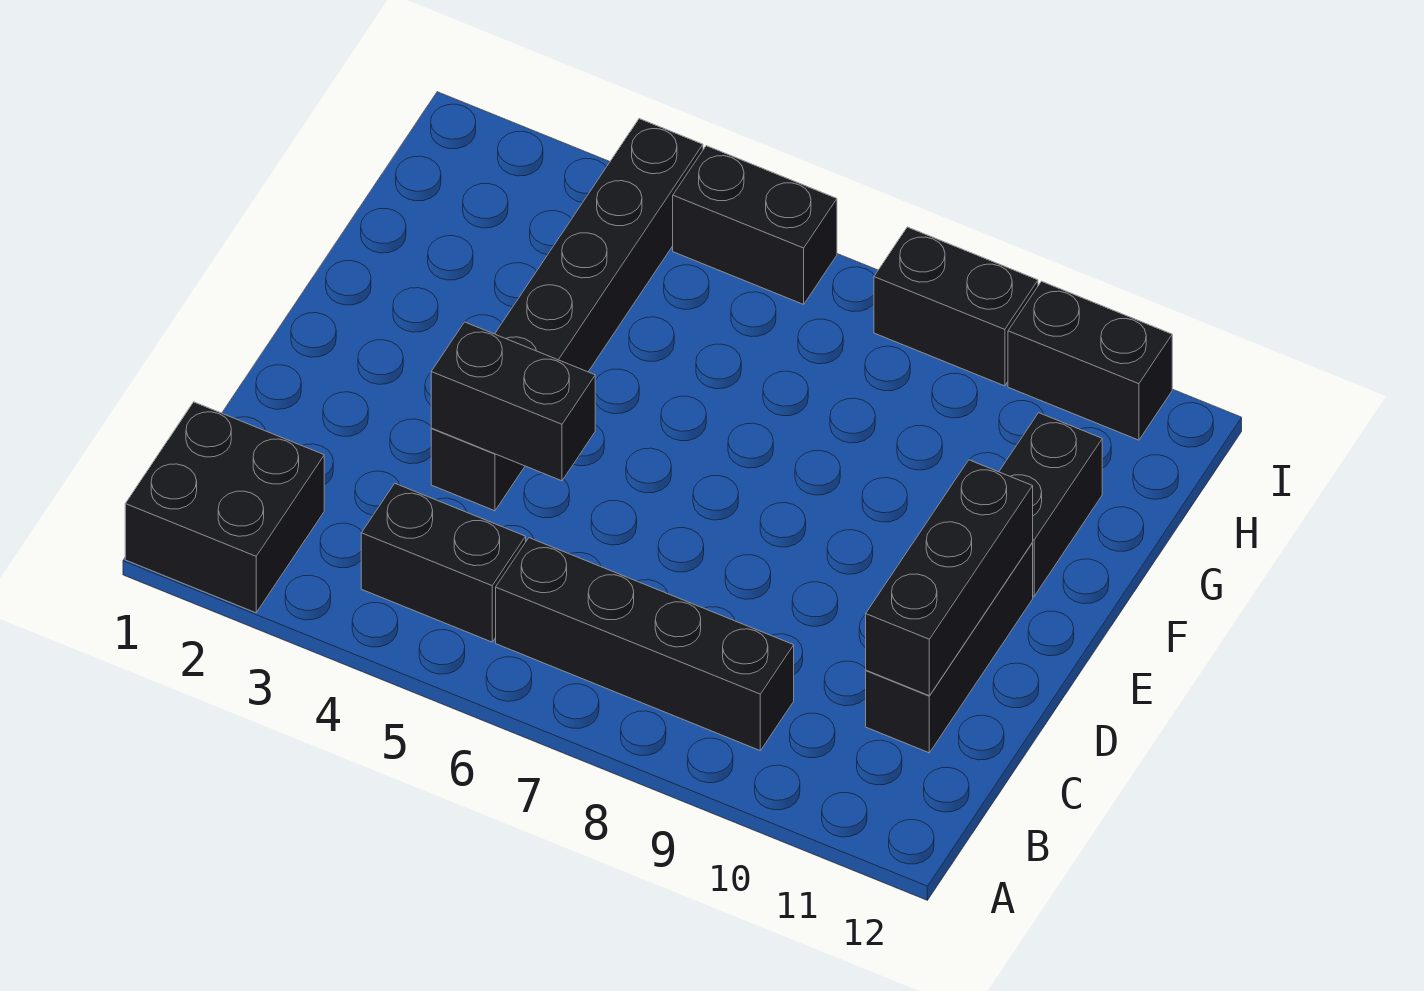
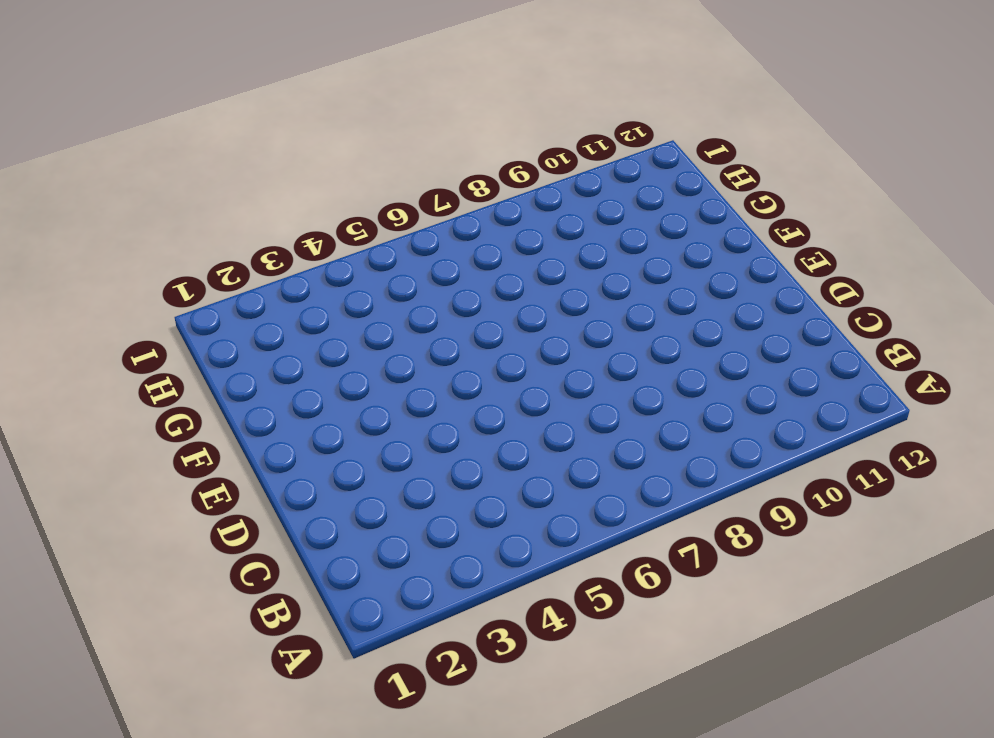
none -> black 2x2 brick [125,402,324,613]
none -> black 1x2 brick [361,484,526,642]

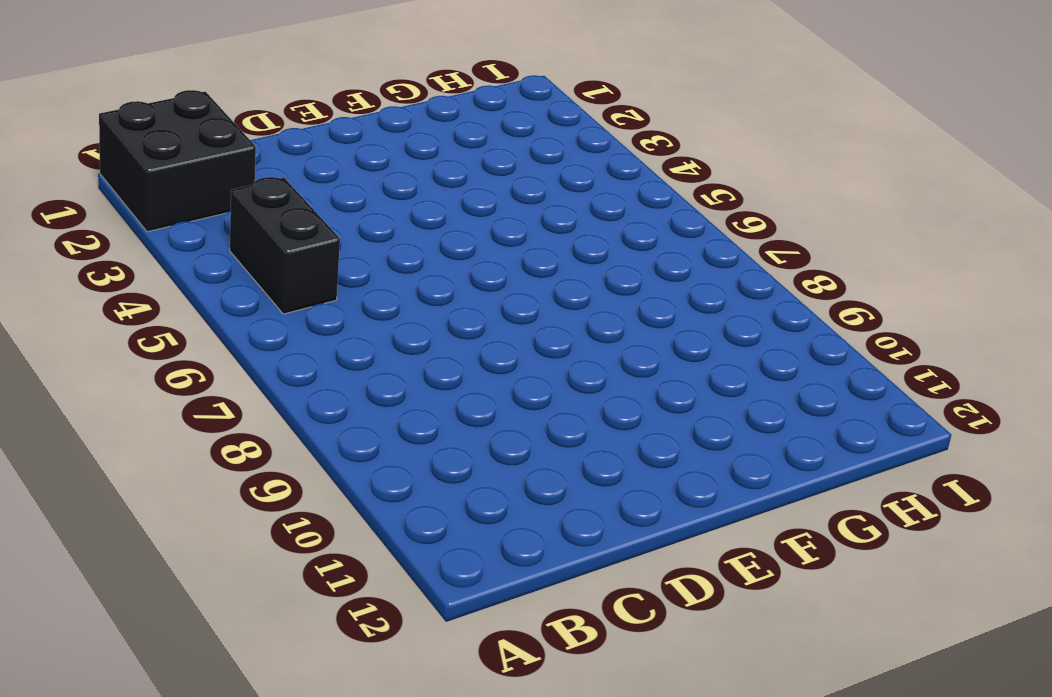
none -> black 1x4 brick [496,538,794,750]
none -> black 1x3 brick [866,543,1033,753]

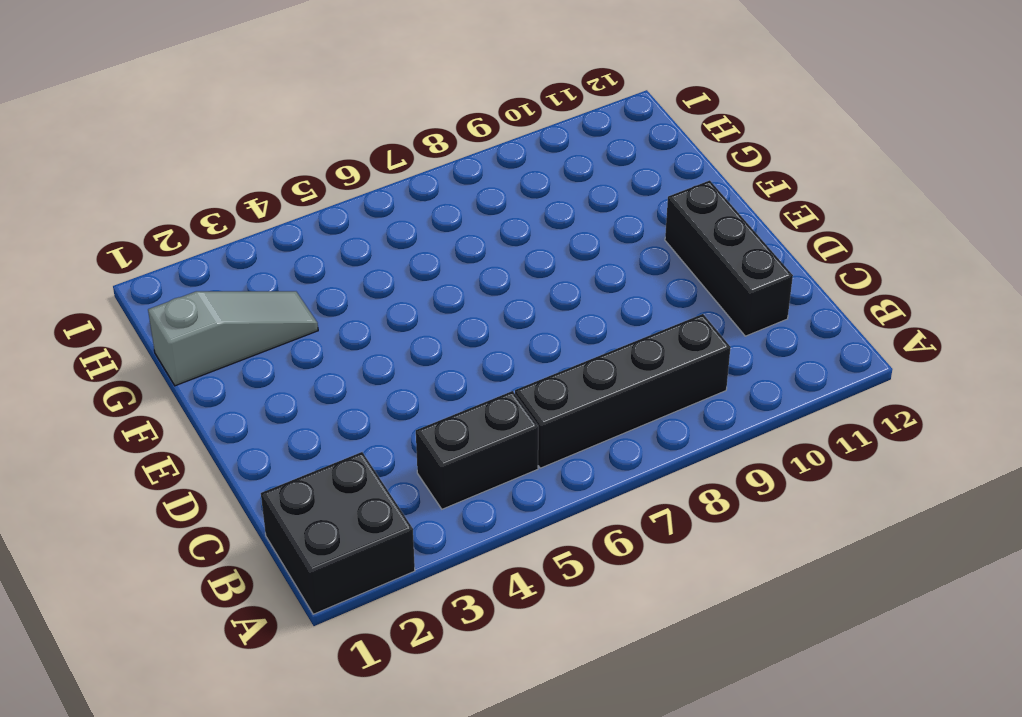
grey 1x3 slope [148,291,318,386] -> none
none -> black 1x6 brick [431,119,703,511]
none -> black 1x2 brick [999,413,1102,596]

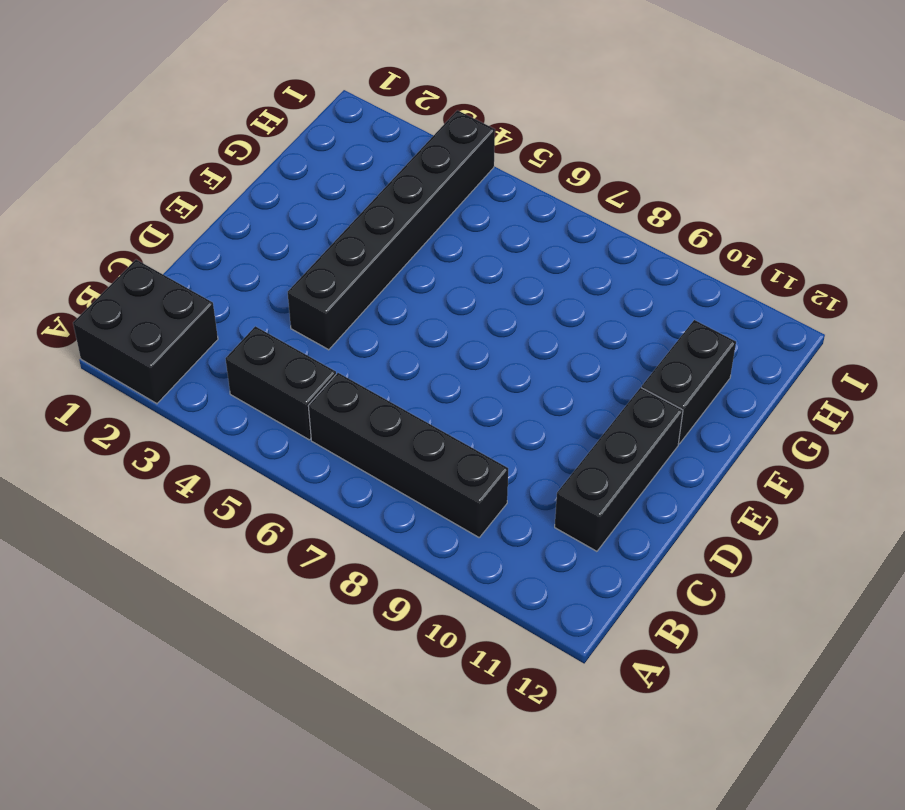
none -> black 1x2 brick [673,146,837,304]
none -> black 1x2 brick [874,227,1038,386]

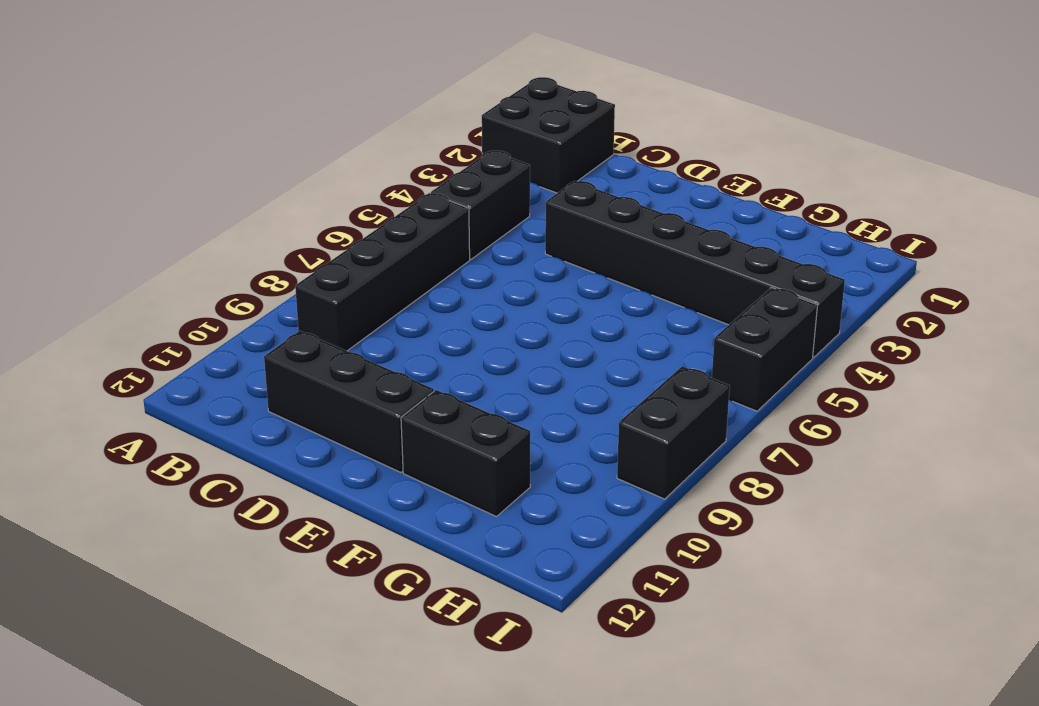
none -> black 1x2 brick [1008,281,1172,440]
none -> black 1x3 brick [866,460,1033,696]

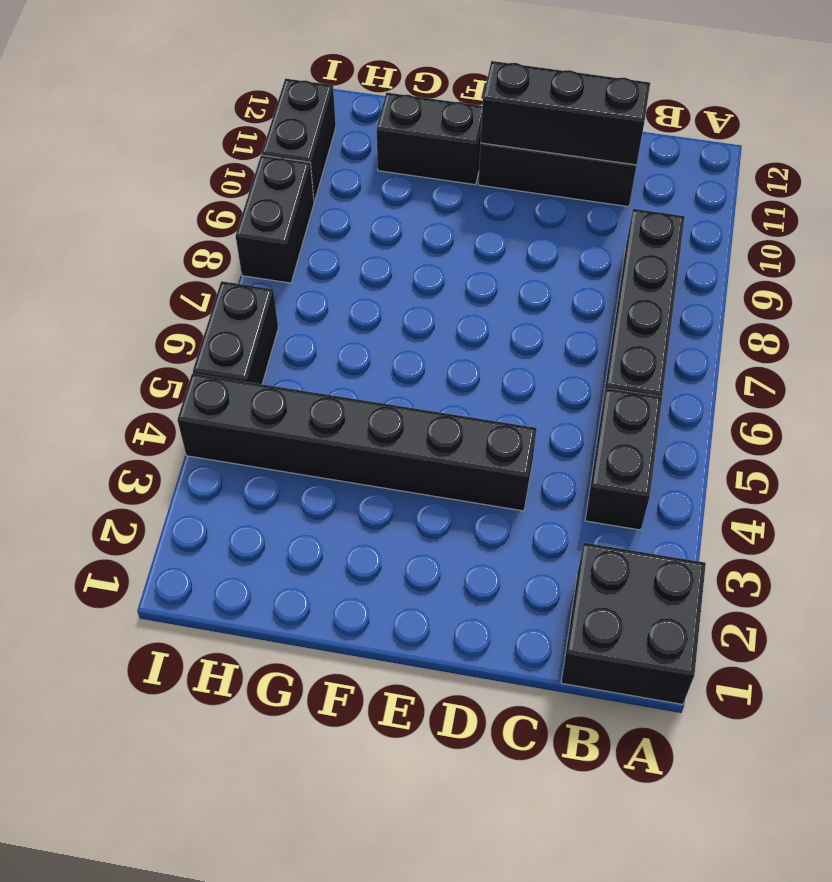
none -> black 1x2 brick [431,322,595,481]

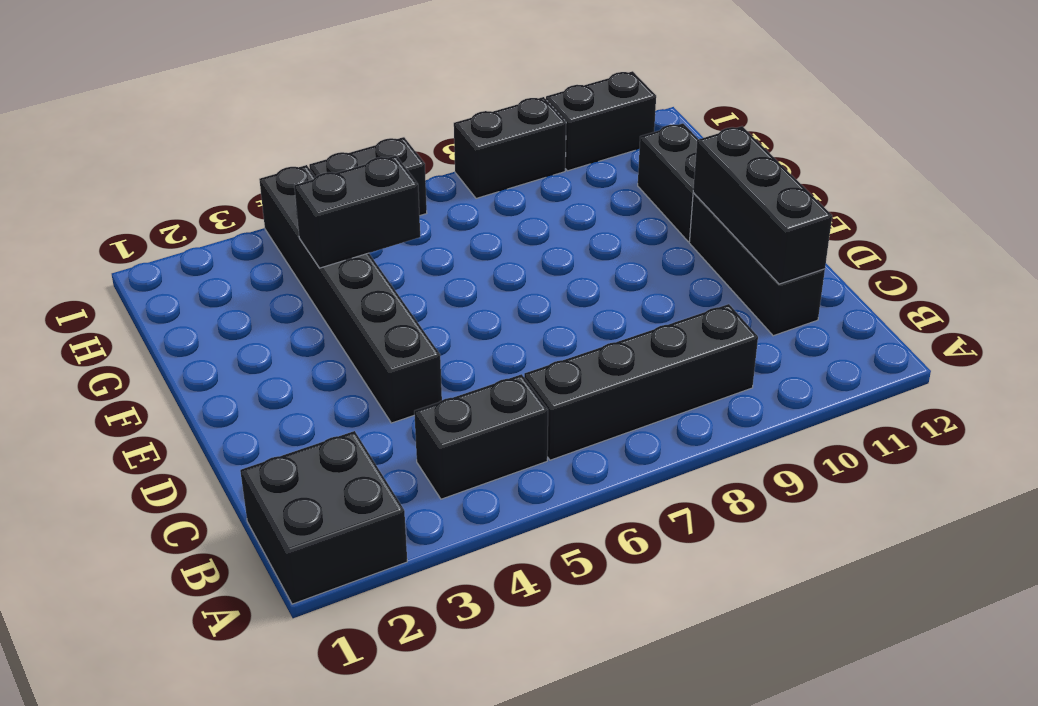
black 1x2 brick [294,156,420,268] -> black 1x2 brick moved to [431,322,595,481]

